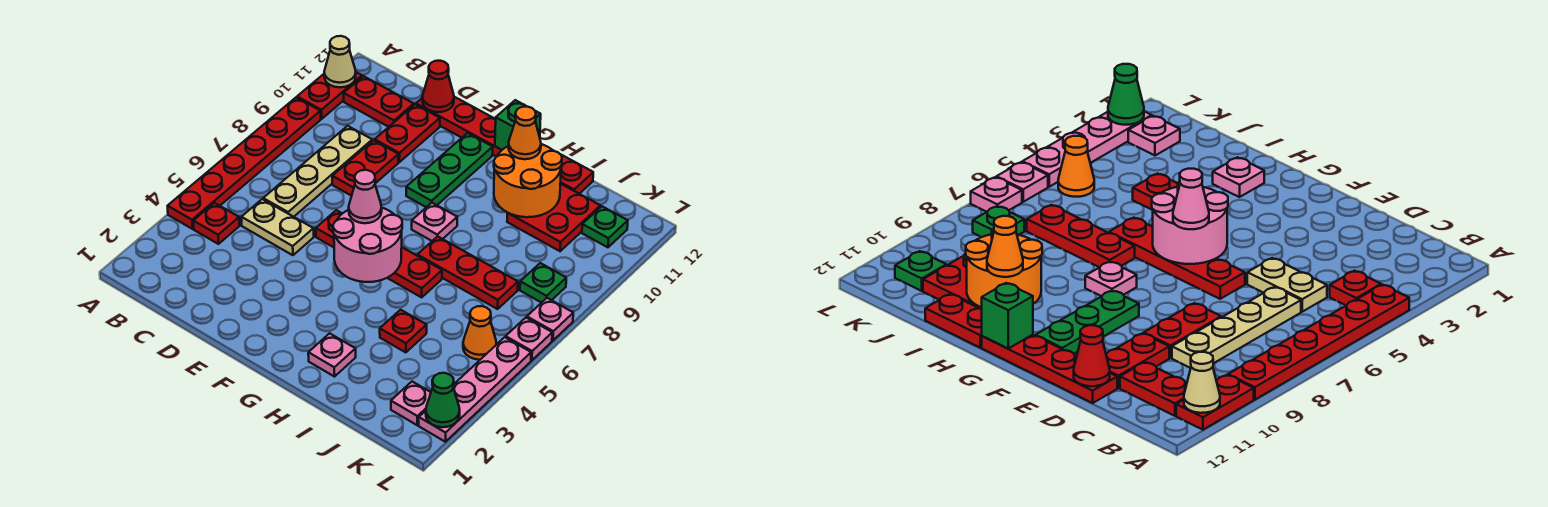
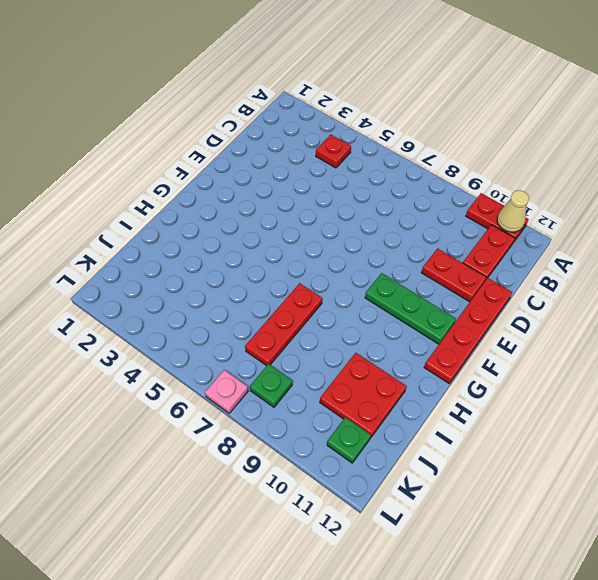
none -> red 1x6 plate [168,97,321,229]
none -> tan 1x2 plate [241,199,314,255]
none -> tan 1x4 plate [263,126,372,217]
none -> red 1x2 plate [332,140,399,196]

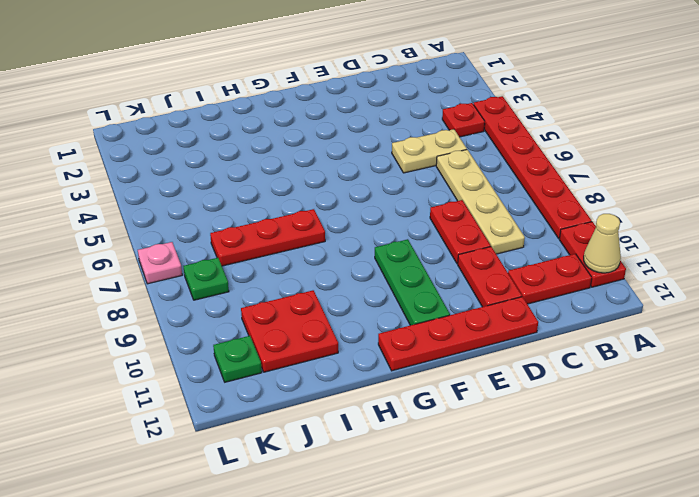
none -> red 1x4 plate [316,210,442,297]
none -> pink 1x1 plate [412,203,457,241]
none -> pink 1x1 plate [308,333,356,377]
none -> red 1x2 plate [560,155,593,194]

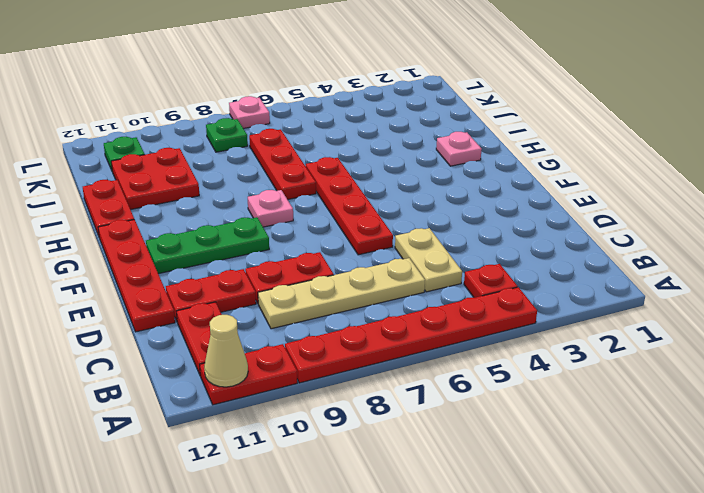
none -> red 1x1 plate [380,310,427,353]
none -> pink 1x1 plate [391,382,431,425]
none -> orange 1x1 cone [463,306,496,360]
none -> pink 1x4 plate [419,337,531,442]

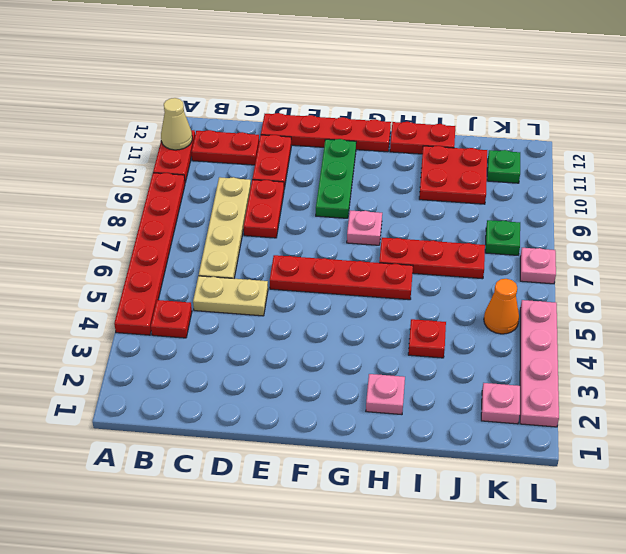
none -> pink 1x1 plate [506,318,552,360]
none -> red 1x1 cone [422,61,454,112]
none -> pink 2x2 round brick [333,208,402,282]
none -> green 1x1 brick [495,100,541,150]

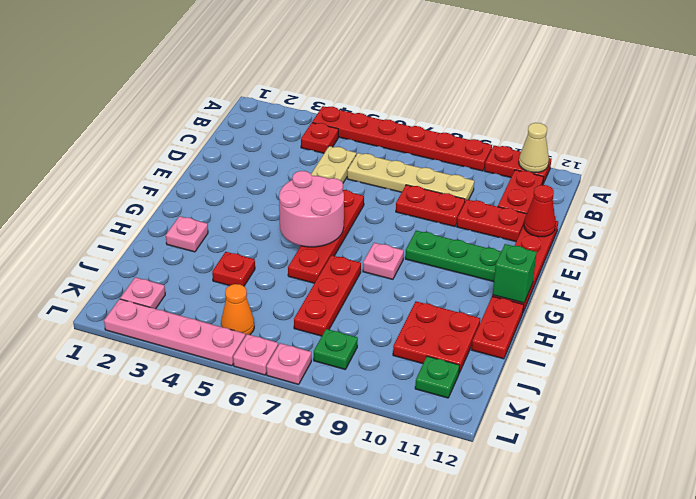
none -> orange 2x2 round brick [494,144,562,217]
none -> green 1x1 cone [426,373,460,427]
none -> pink 1x1 cone [349,170,382,223]
none -> orange 1x1 cone [508,107,541,159]

